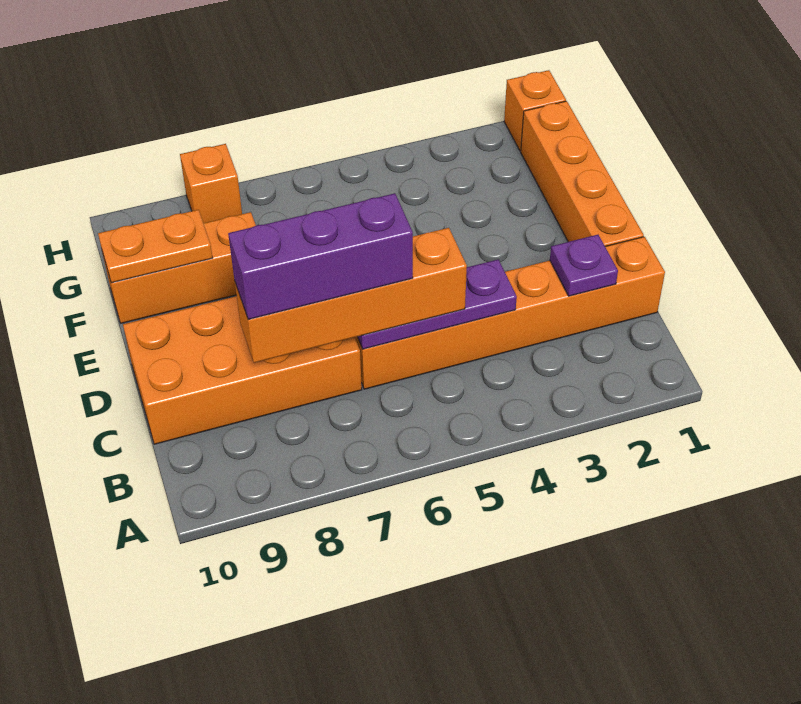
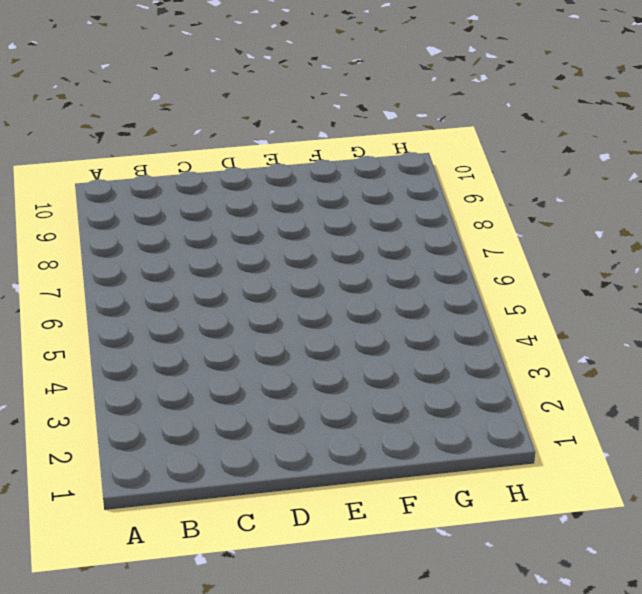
none -> orange 1x6 brick [355,237,665,389]
none -> orange 2x4 brick [123,296,362,444]

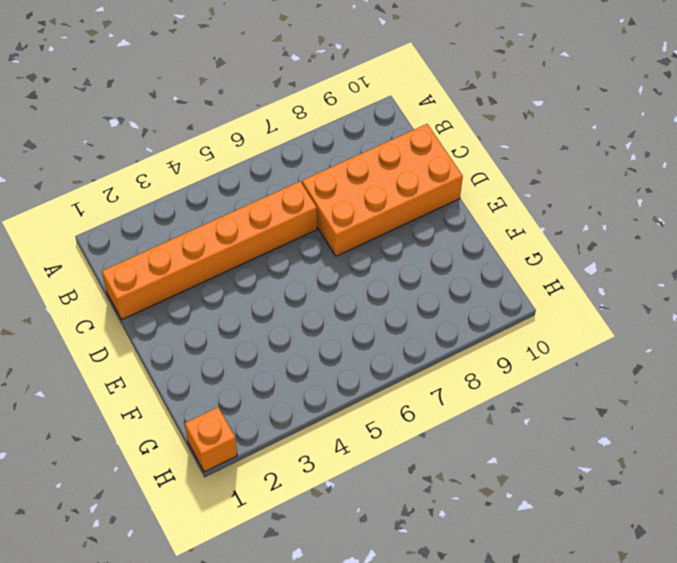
none -> orange 1x4 brick [521,101,644,246]
none -> orange 1x3 brick [102,212,256,323]

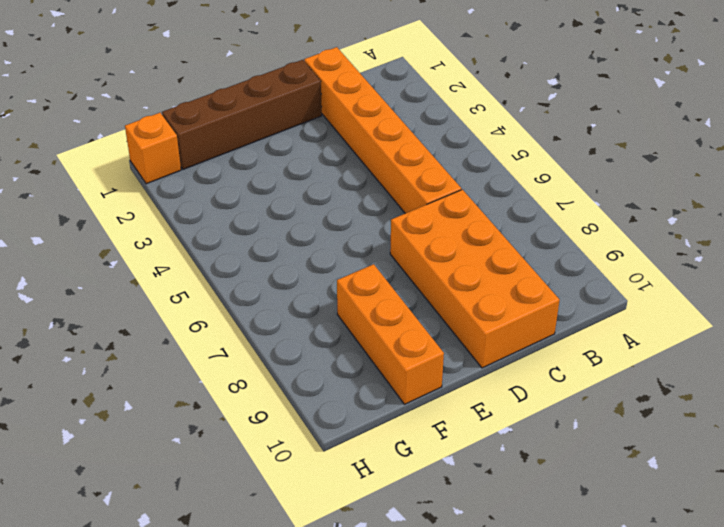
brown 1x4 brick [162,60,322,169] -> orange 1x4 brick [521,101,644,246]
none -> orange 1x1 brick [180,144,242,223]
none -> purple 1x1 plate [550,235,618,296]

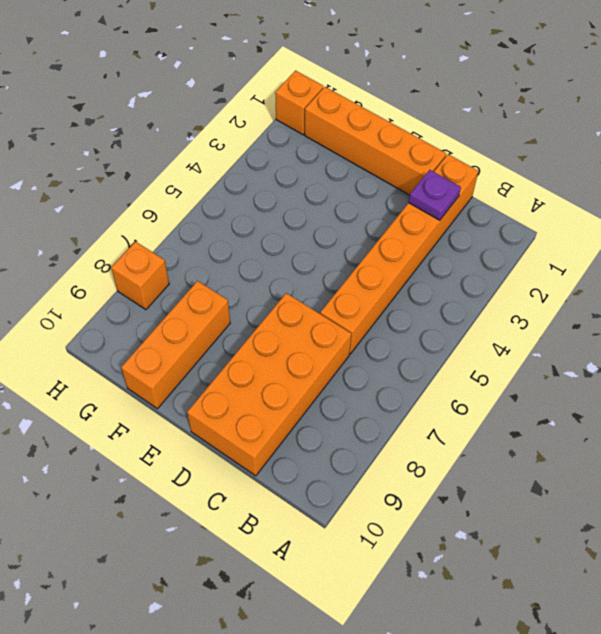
none -> purple 1x3 plate [358,259,517,349]
none -> orange 1x2 plate [98,210,212,283]

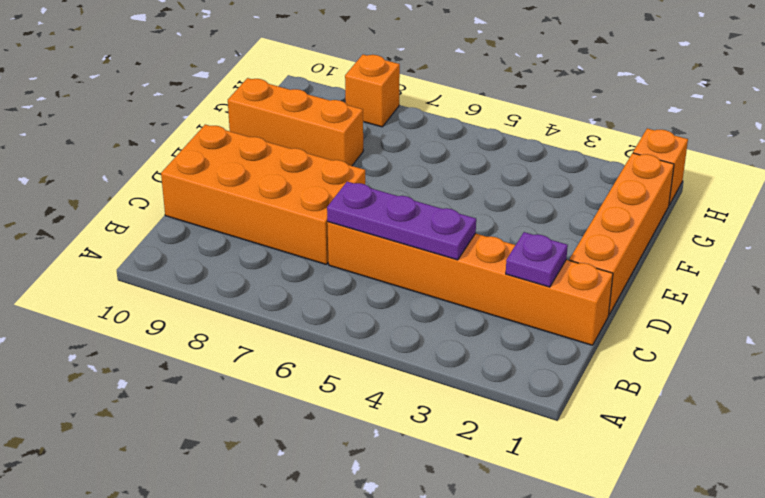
none -> orange 1x2 plate [98,210,212,283]
none -> orange 1x4 brick [235,228,467,363]

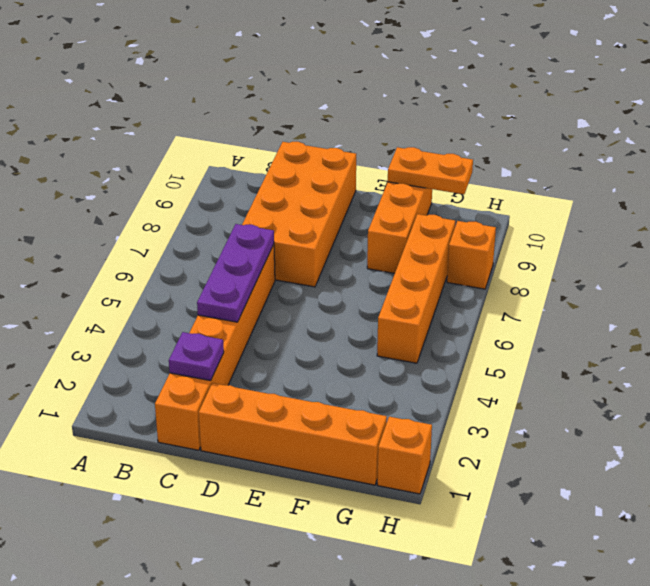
orange 1x2 plate [388,147,473,194] -> orange 1x2 plate turned to [98,210,212,283]
orange 1x4 brick [377,214,455,363] -> orange 1x4 brick moved to [235,228,467,363]
none -> purple 1x3 brick [228,193,413,319]

